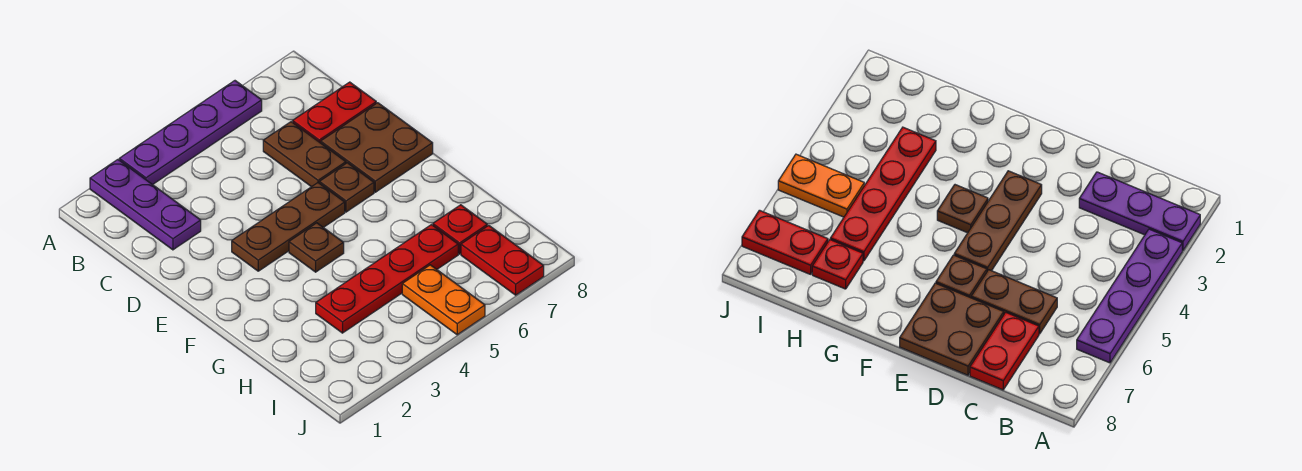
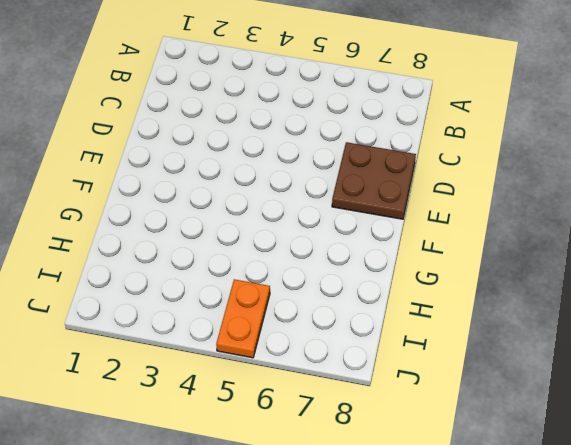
none -> purple 1x3 plate [90,160,201,250]
none -> purple 1x4 plate [119,81,262,185]
none -> brown 1x2 plate [263,122,346,187]

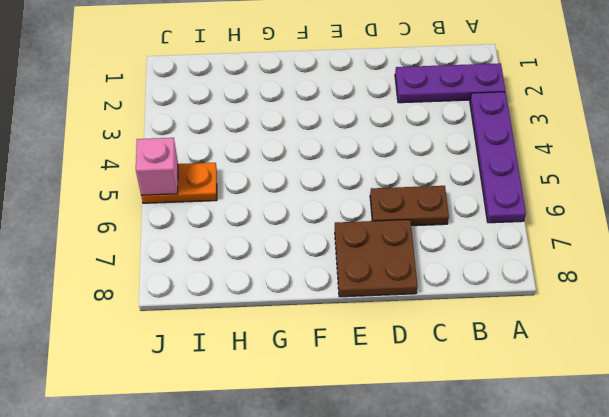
pink 1x1 brick [136,138,178,195] -> none
none -> red 1x2 plate [293,82,376,143]
none -> brown 1x3 plate [232,183,345,271]
none -> brown 1x1 plate [319,163,374,212]

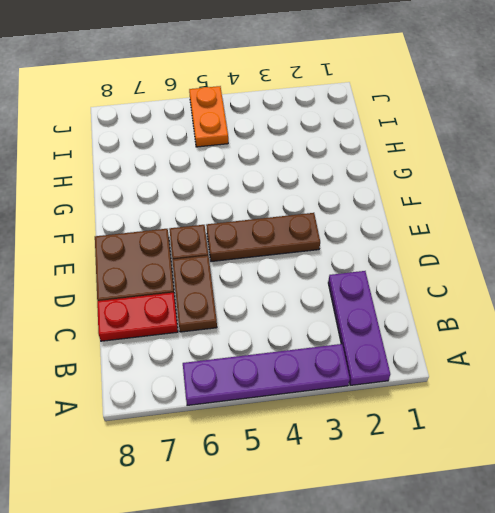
none -> brown 1x1 plate [289,223,344,272]
none -> red 1x4 plate [316,225,458,333]
none -> red 1x1 plate [433,205,487,254]

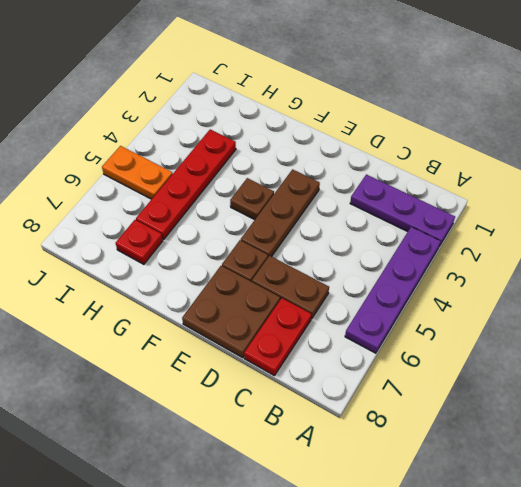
none -> red 1x2 plate [461,225,544,295]

